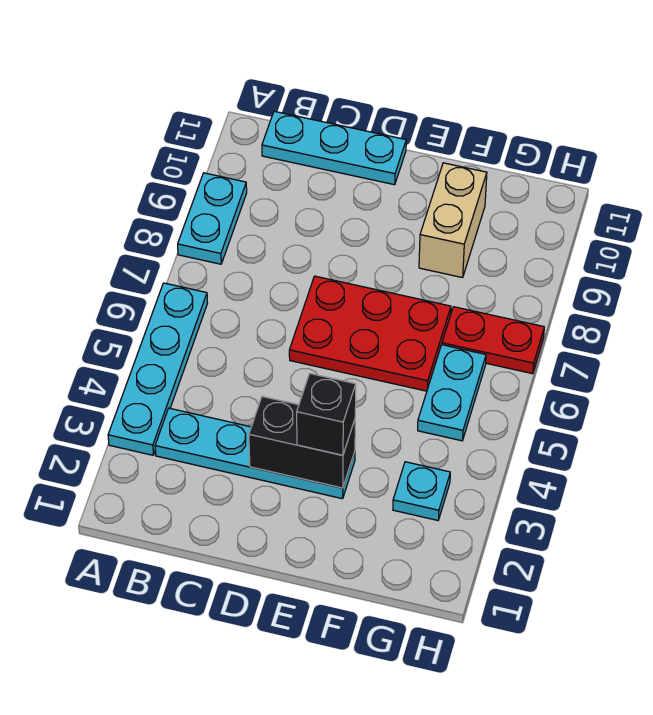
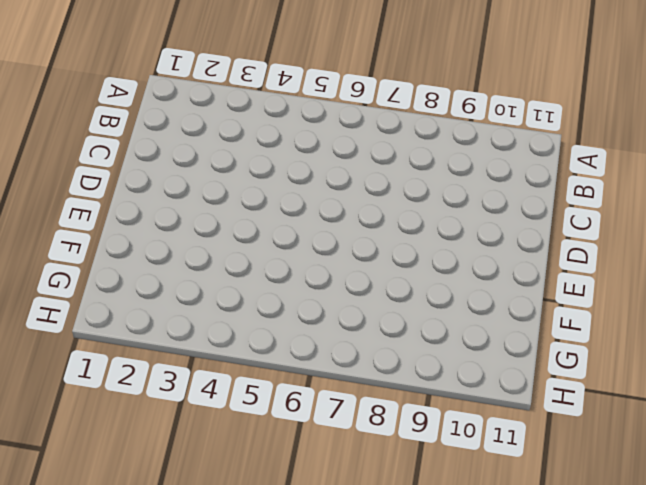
none -> cyan 1x4 plate [108,283,207,455]
none -> cyan 1x2 plate [178,173,247,264]

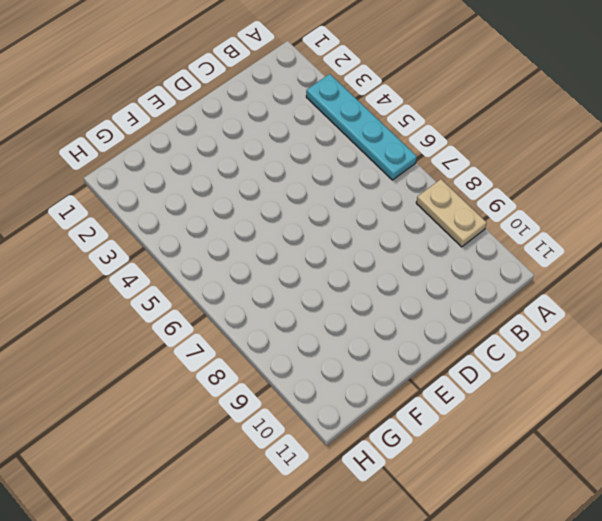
tan 1x2 plate [416,179,487,247] -> cyan 1x2 plate [178,173,247,264]
none -> cyan 1x4 plate [155,408,355,499]
none -> cyan 1x3 plate [262,111,406,185]

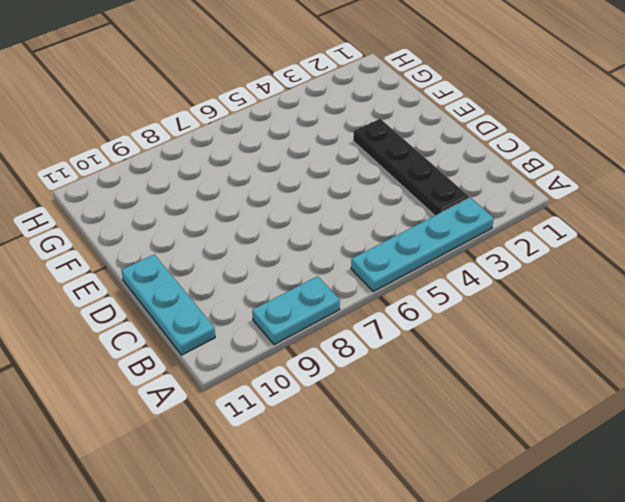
black 1x4 plate [353,119,469,215] -> cyan 1x4 plate [155,408,355,499]
none -> red 2x3 plate [289,276,451,391]
none -> tan 1x2 brick [419,163,487,278]

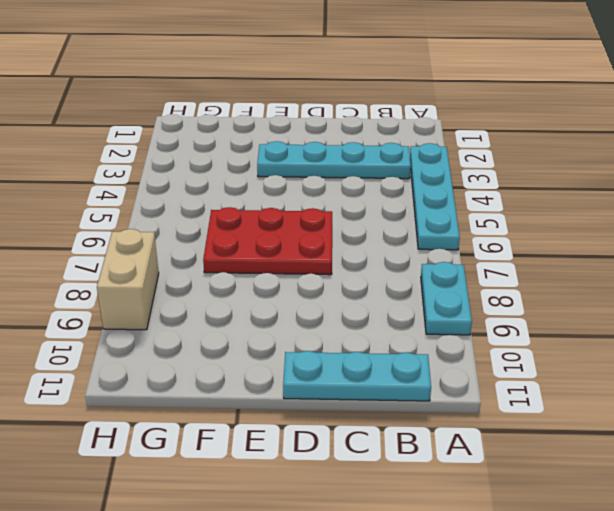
tan 1x2 brick [97,229,159,330] -> tan 1x2 brick moved to [419,163,487,278]
none -> cyan 1x1 plate [393,462,450,520]
none -> cyan 1x2 plate [418,345,486,441]

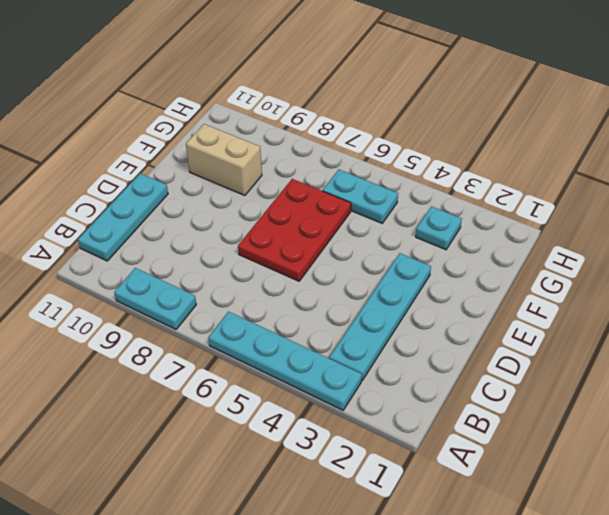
none -> red 1x2 plate [442,307,544,374]
none -> black 1x2 brick [249,397,355,488]

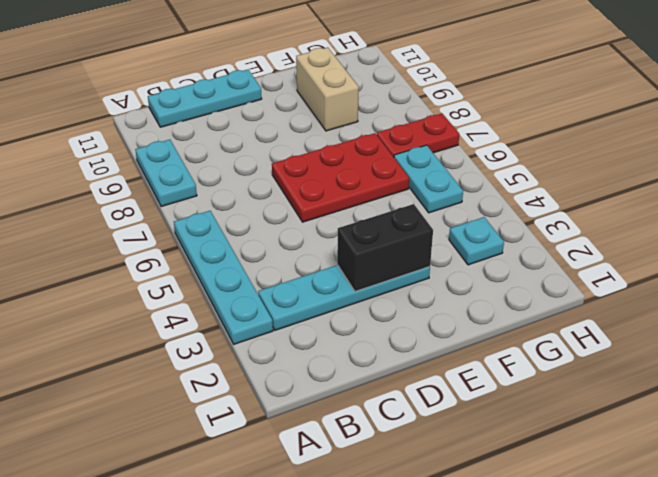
none -> black 1x1 brick [297,374,356,455]

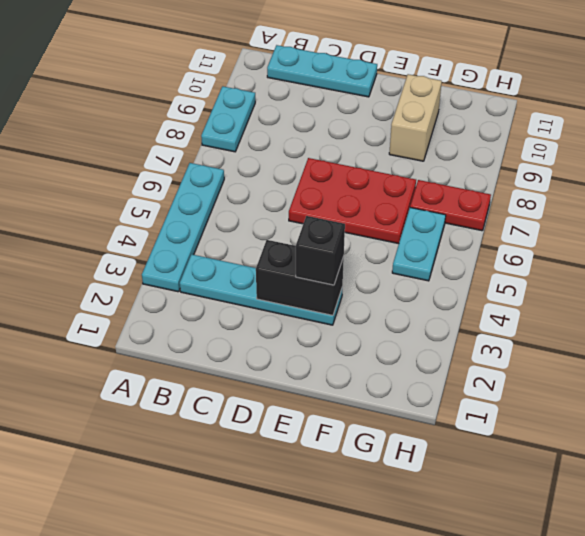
none -> cyan 1x1 plate [393,462,450,520]

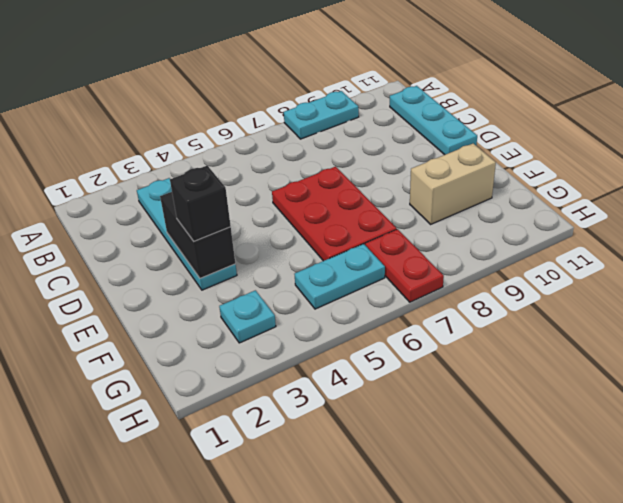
none -> cyan 1x4 plate [108,283,207,455]

